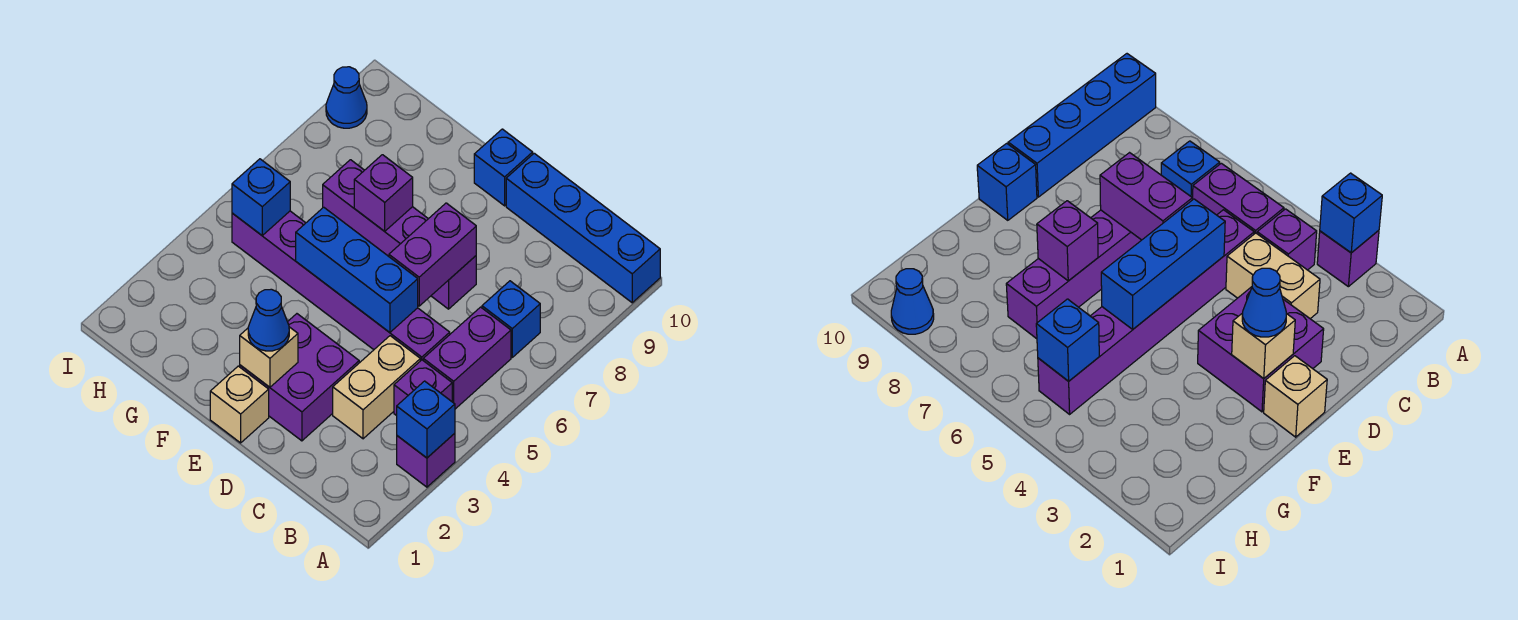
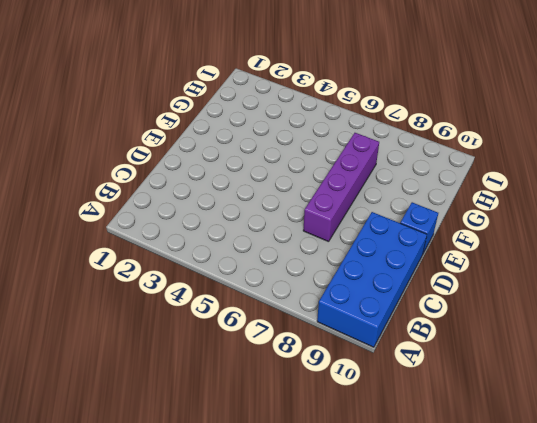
blue 2x4 brick [317,212,427,347] -> blue 1x4 brick [506,153,660,303]
none -> purple 1x1 brick [397,433,455,487]
none -> purple 1x1 brick [394,360,452,416]
none -> purple 1x2 brick [423,307,511,409]

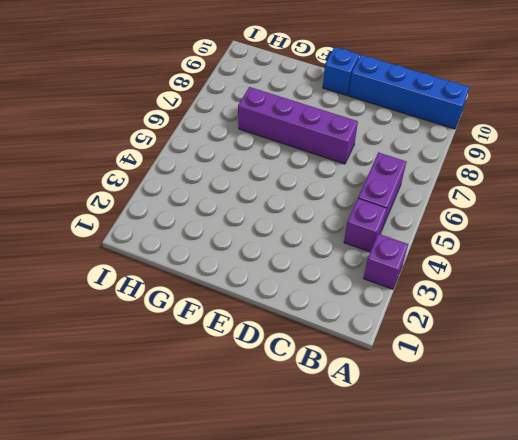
none -> blue 1x1 brick [482,281,540,357]
none -> tan 1x2 brick [333,336,420,439]
none -> purple 1x6 brick [232,211,450,361]

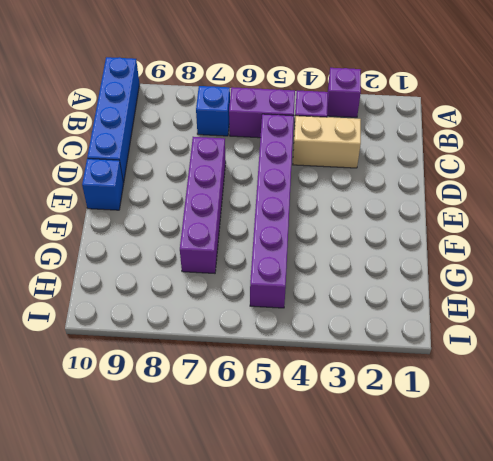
none -> purple 2x2 brick [240,314,359,441]
none -> tan 1x1 brick [210,366,269,443]
none -> blue 1x1 cone [326,67,367,128]

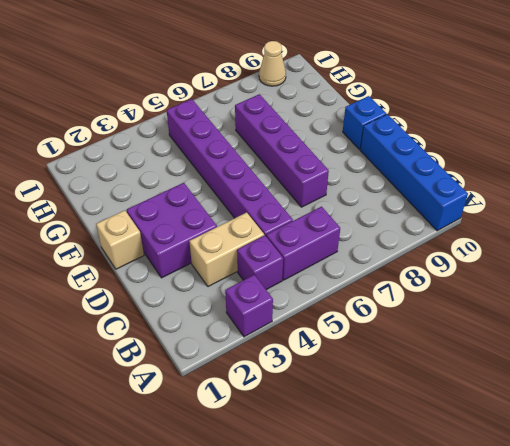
tan 1x1 cone [259,41,286,86] -> blue 1x1 cone [326,67,367,128]
none -> blue 1x1 brick [482,281,540,357]
none -> blue 1x1 brick [397,381,455,458]
none -> blue 1x3 brick [296,207,418,332]

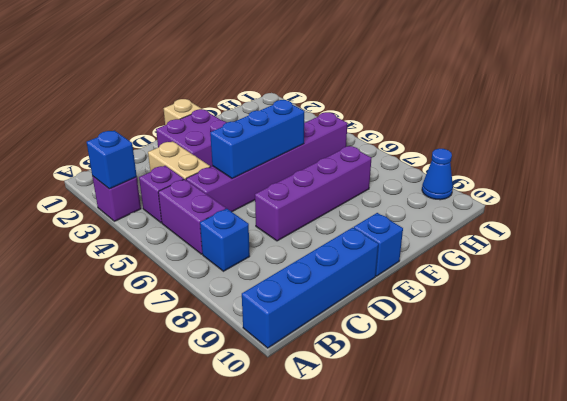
none -> purple 1x2 brick [389,203,476,306]
none -> tan 1x1 brick [240,327,298,387]
none -> purple 1x1 brick [354,155,413,231]

